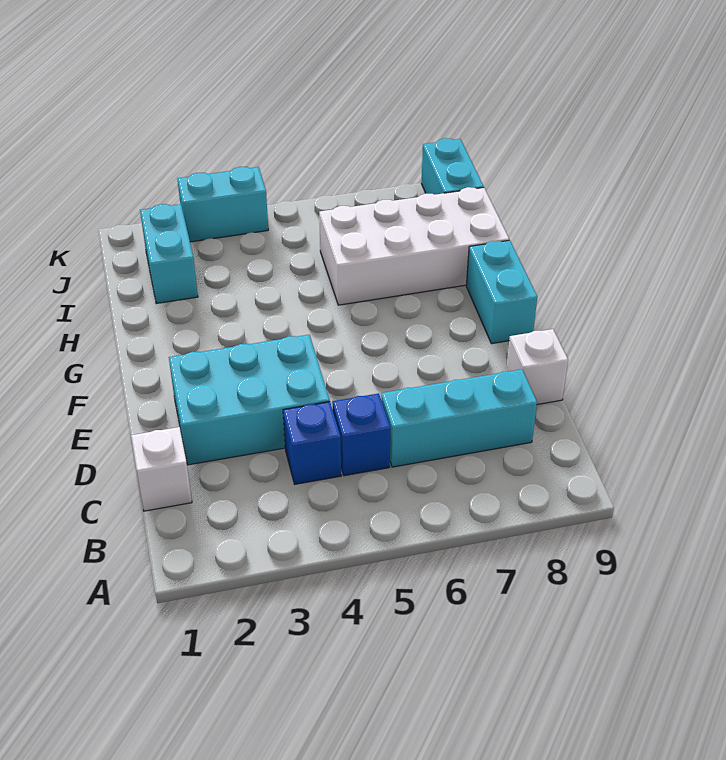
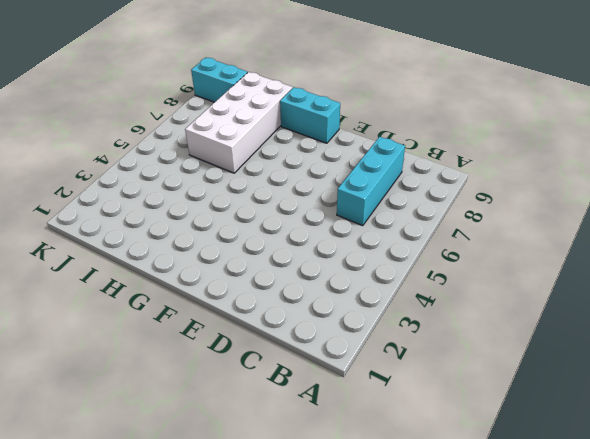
none -> white 1x1 brick [131,427,192,511]
none -> blue 1x1 brick [283,402,341,484]

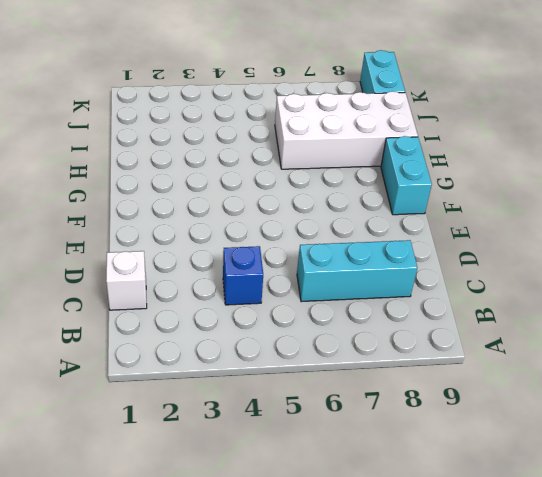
none -> blue 1x1 brick [332,393,391,476]
none -> cyan 2x3 brick [169,335,330,465]

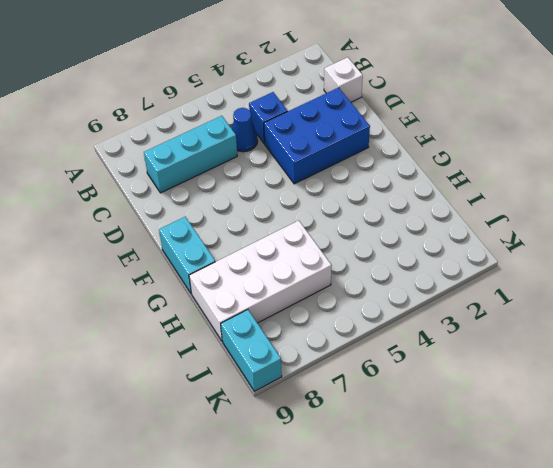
blue 1x1 cone [232,108,258,152] -> blue 1x1 brick [332,393,391,476]
blue 2x3 brick [264,88,370,184] -> cyan 2x3 brick [169,335,330,465]
none -> white 1x1 brick [506,329,568,405]
none -> cyan 1x2 brick [140,204,198,304]

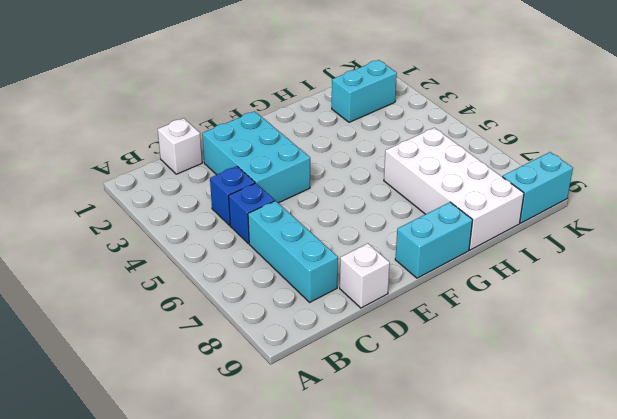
none -> cyan 1x2 brick [178,167,268,242]

